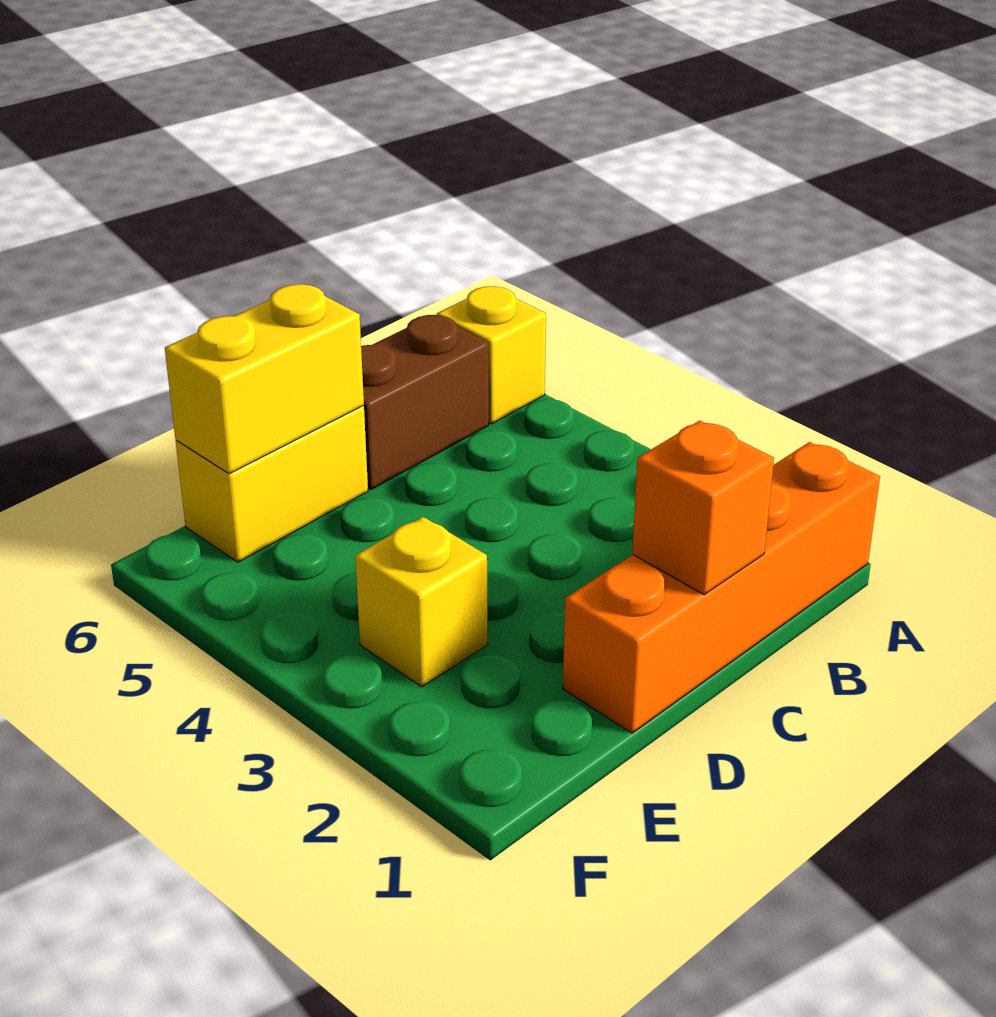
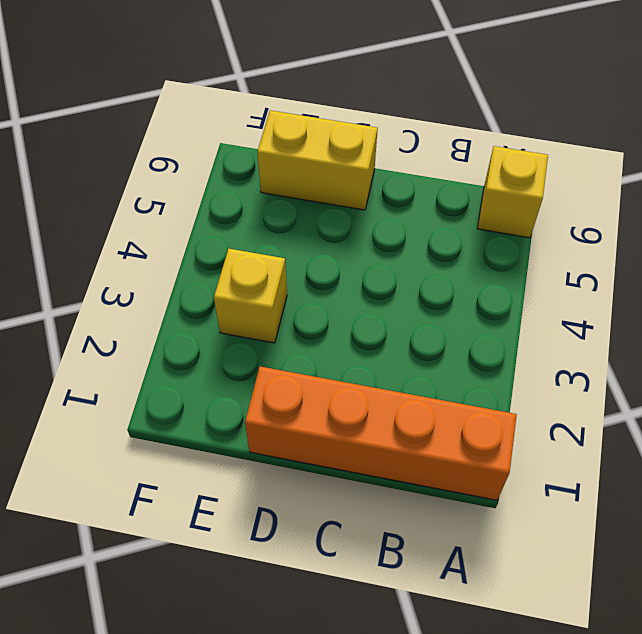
none -> brown 1x2 brick [361,315,489,490]
none -> orange 1x1 brick [632,421,774,595]

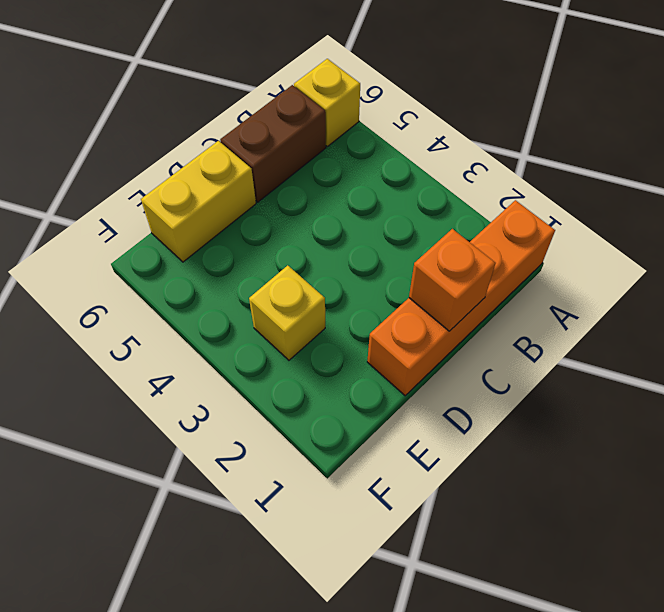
none -> yellow 1x2 brick [165,284,364,474]

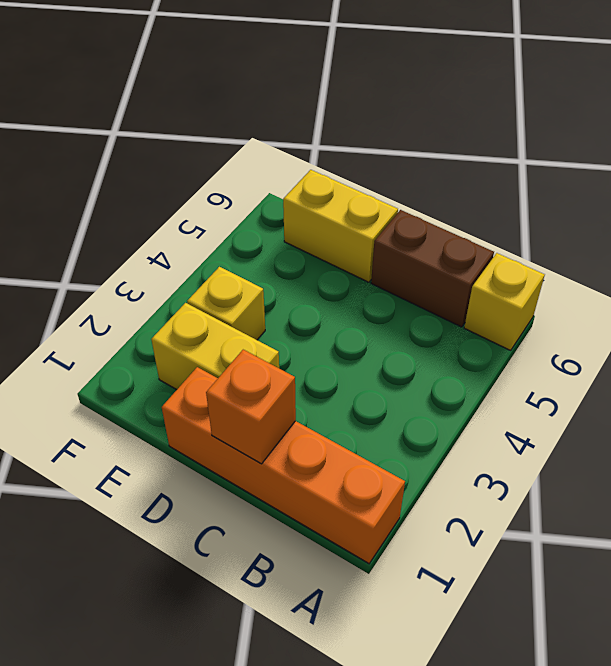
yellow 1x2 brick [151,303,279,390] -> yellow 1x2 brick moved to [165,284,364,474]

